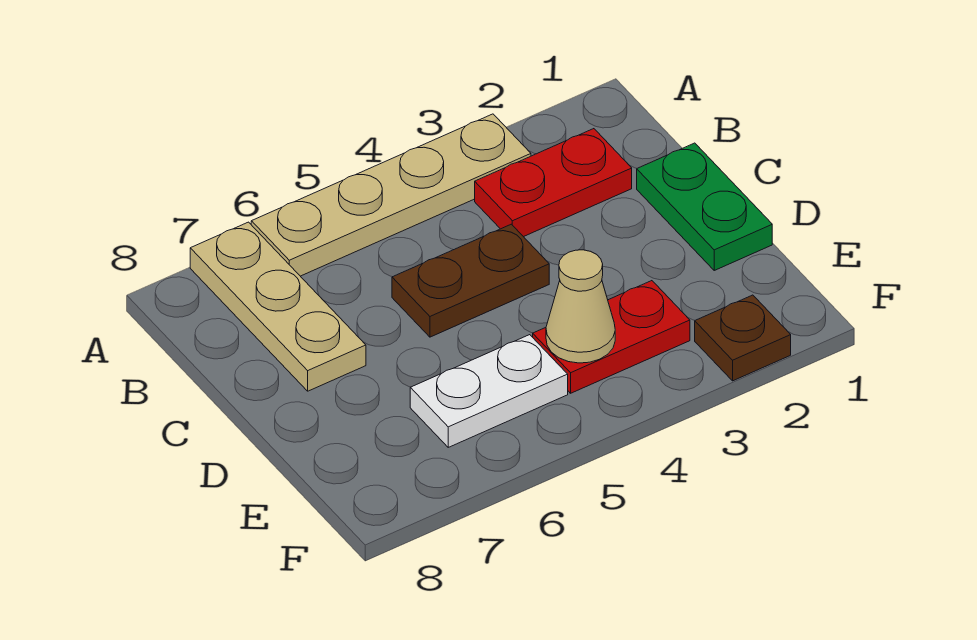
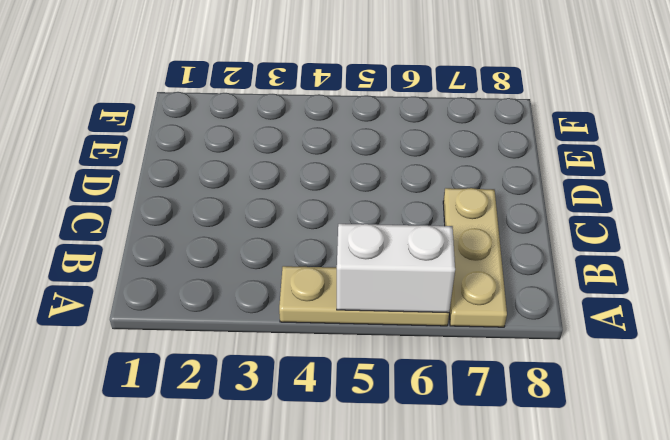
tan 1x3 plate [279,266,449,326] -> tan 1x4 plate [251,114,531,276]
white 1x2 brick [337,224,455,313] -> none
none -> red 1x2 plate [475,129,632,237]
none -> green 1x2 plate [637,143,772,270]

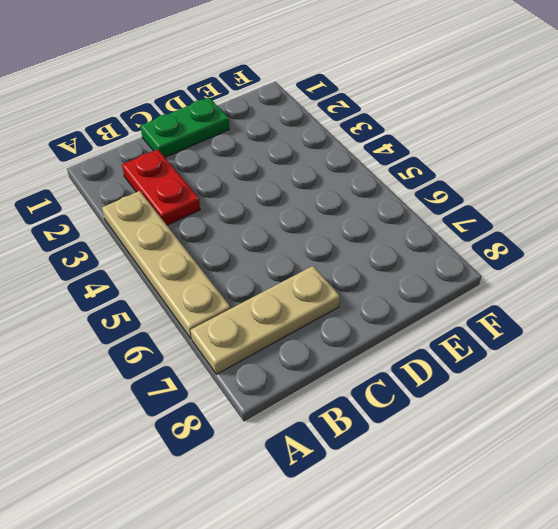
none -> brown 1x2 plate [392,224,549,337]
none -> red 1x2 plate [533,281,690,393]

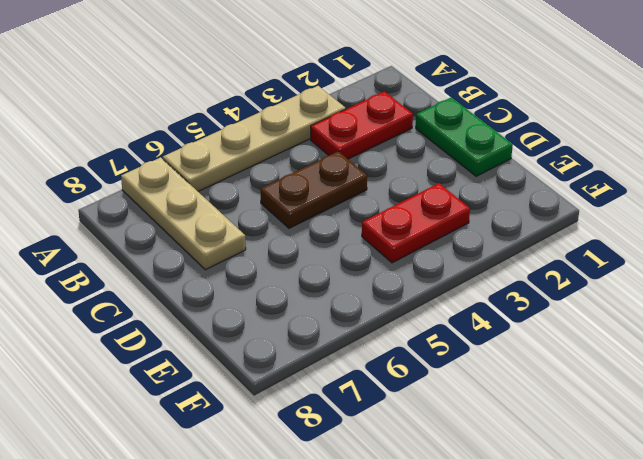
none -> white 1x2 plate [410,335,568,447]
none -> brown 1x1 plate [695,295,791,381]

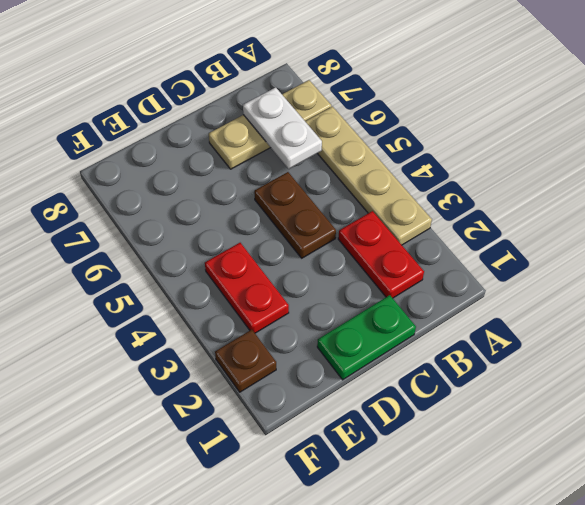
white 1x2 plate [243,87,322,169] -> white 1x2 plate moved to [410,335,568,447]
none -> tan 1x1 cone [546,250,615,363]

